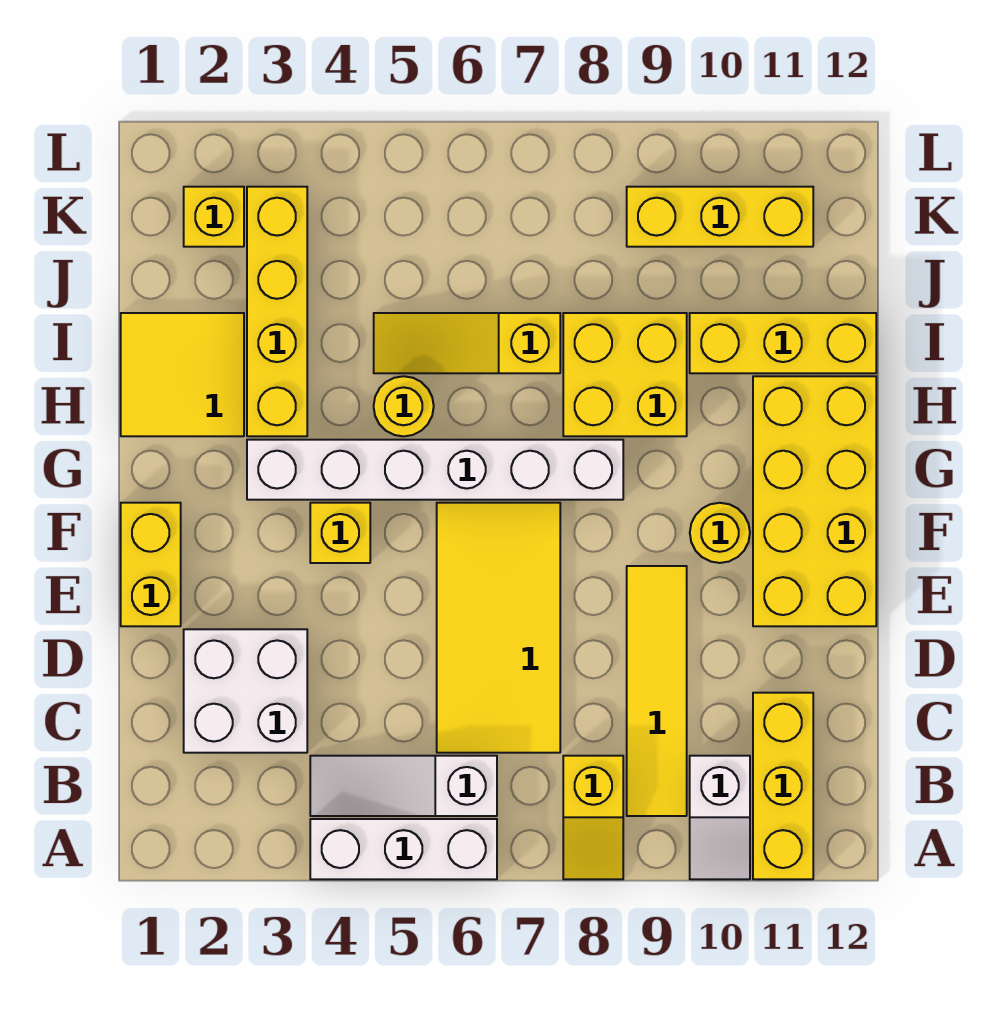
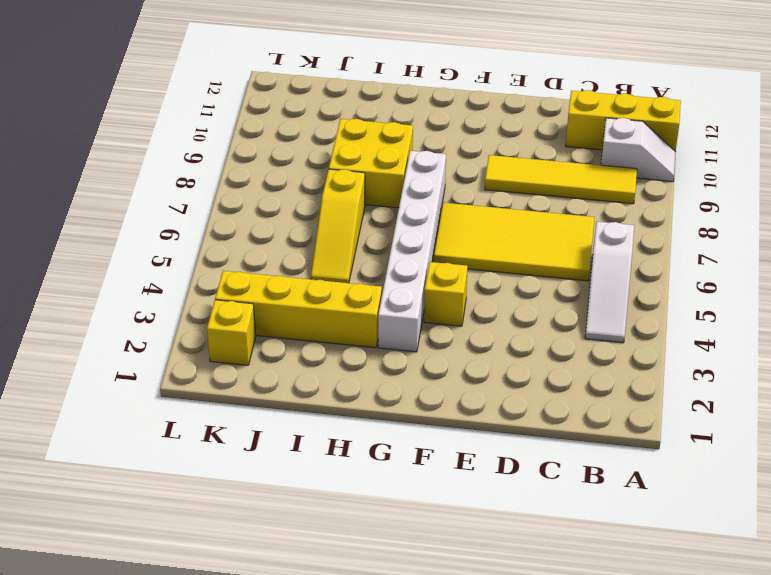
none -> white 1x3 brick [310,819,497,879]
none -> yellow 1x2 slope [563,756,623,879]
none -> white 2x2 brick [184,629,307,753]

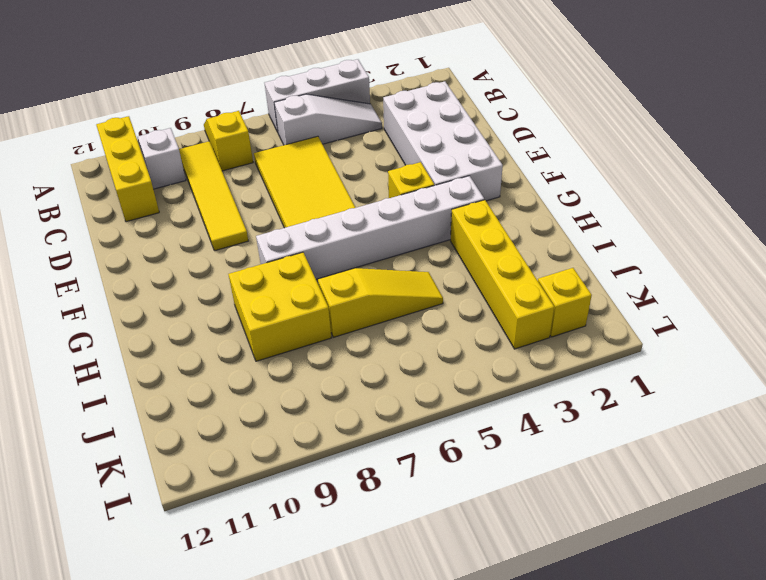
white 2x4 brick [383,81,503,201] -> white 2x2 brick [184,629,307,753]
none -> yellow 1x2 brick [121,503,181,626]
none -> yellow 2x4 brick [753,376,876,626]
none -> yellow 1x1 round brick [690,503,750,563]

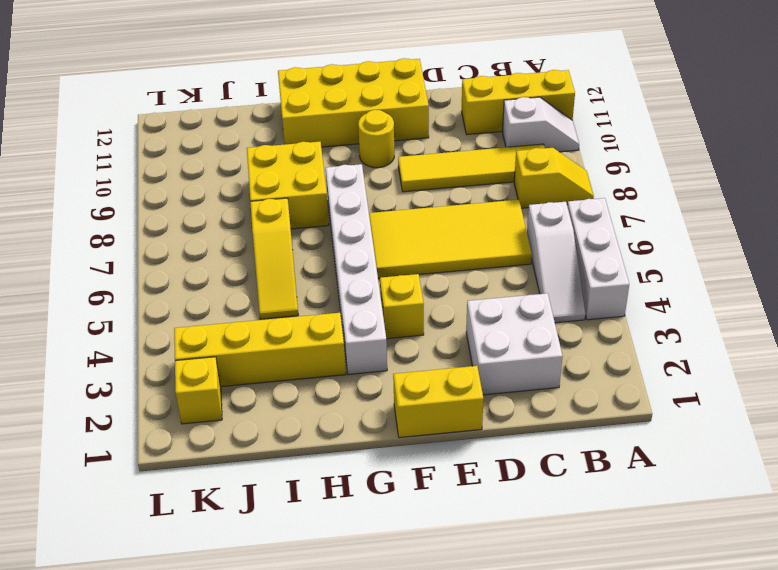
none -> yellow 2x2 tile [121,313,244,436]
none -> yellow 1x1 round brick [374,376,434,436]
none -> yellow 1x3 brick [690,313,876,373]

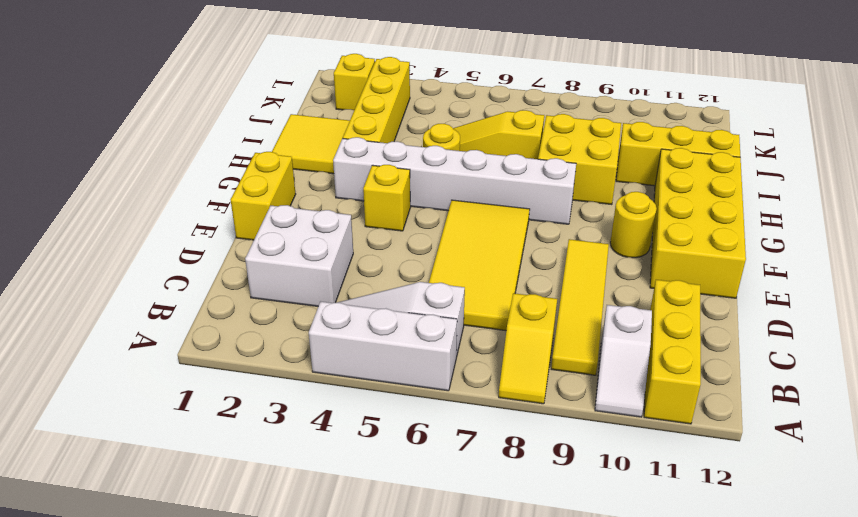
none -> yellow 1x3 brick [627,187,813,247]

